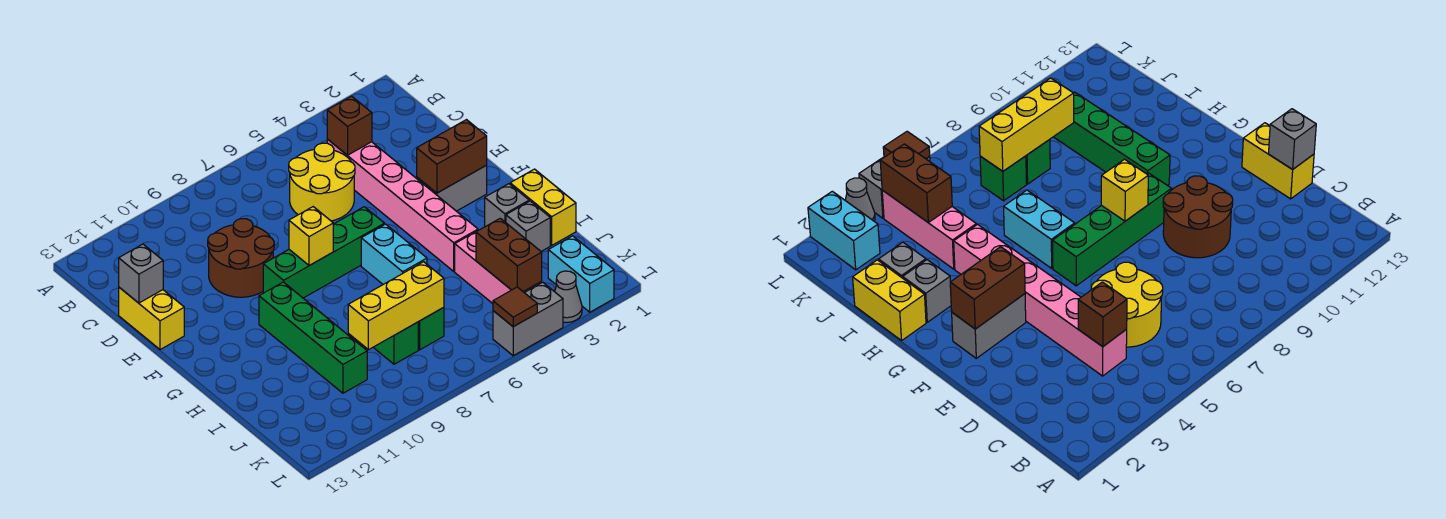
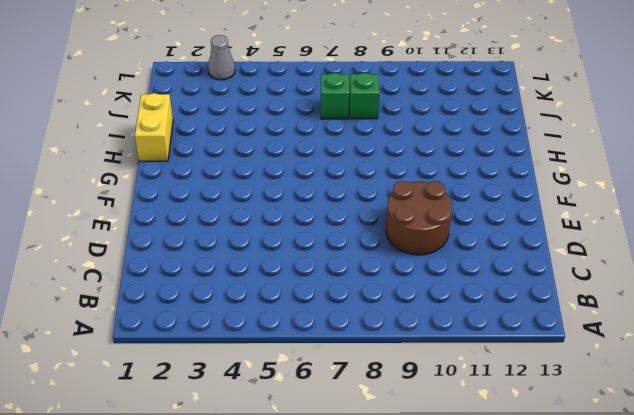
none -> pink 1x6 brick [327,139,478,271]
none -> yellow 2x2 round brick [289,143,355,221]
none -> yellow 1x2 brick [119,287,184,350]

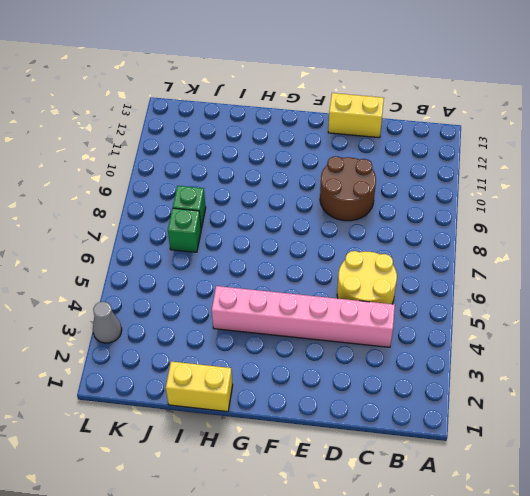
none -> grey 1x2 brick [417,165,487,211]
none -> green 1x4 brick [263,207,385,298]
none -> cyan 1x2 brick [361,224,427,284]

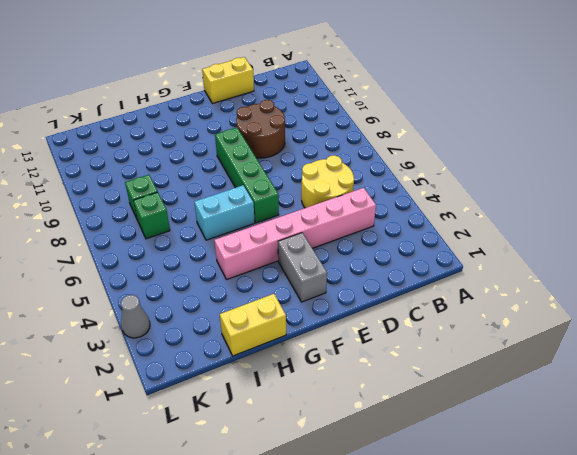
none -> green 1x4 brick [259,282,367,393]
none -> grey 1x1 brick [485,184,529,227]
none -> grey 1x1 brick [506,201,550,251]

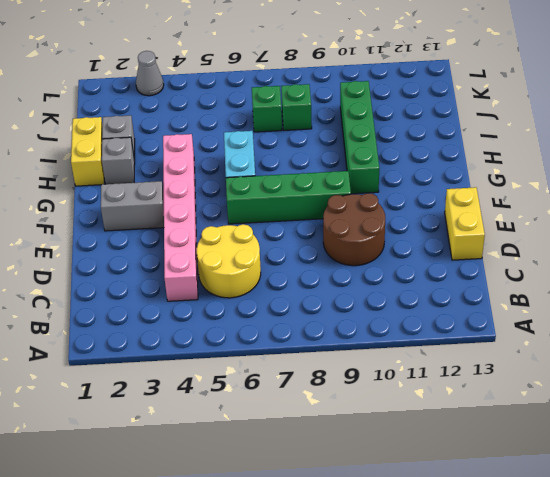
none -> pink 1x3 brick [455,232,542,304]
none -> cyan 1x2 brick [548,236,614,312]
none -> grey 1x2 brick [493,282,563,356]

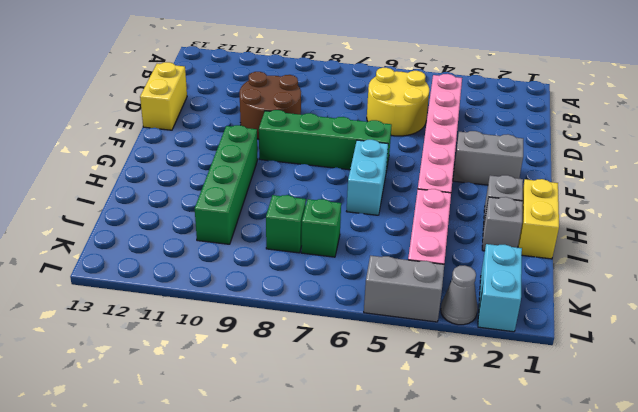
none -> brown 1x1 brick [327,96,372,155]
none -> grey 1x1 brick [119,244,163,303]
none -> brown 1x2 brick [417,120,487,193]

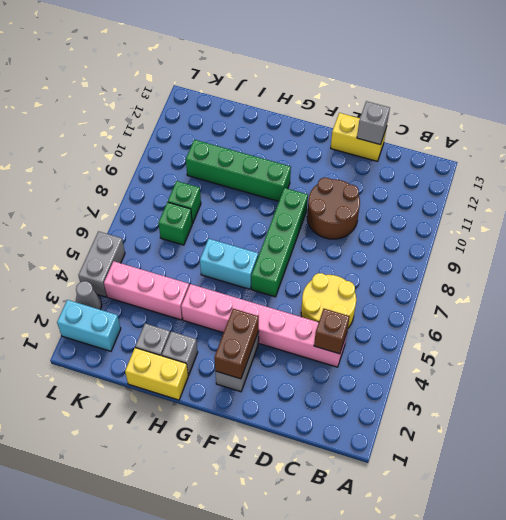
none -> yellow 1x1 brick [289,207,333,266]
none -> brown 1x2 brick [476,218,542,292]
none -> yellow 1x3 brick [348,262,444,350]

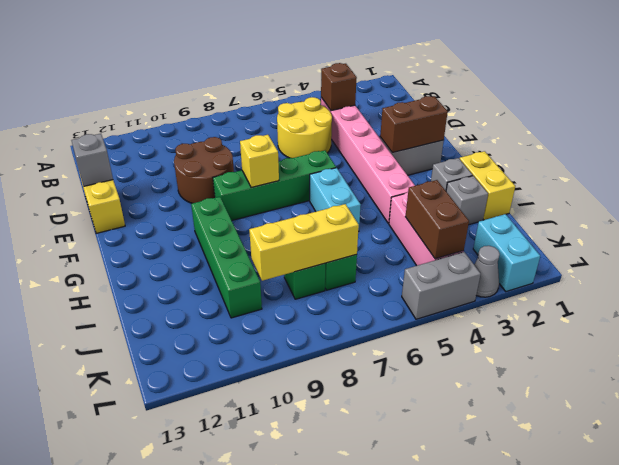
none -> brown 1x1 tile [493,287,537,327]

